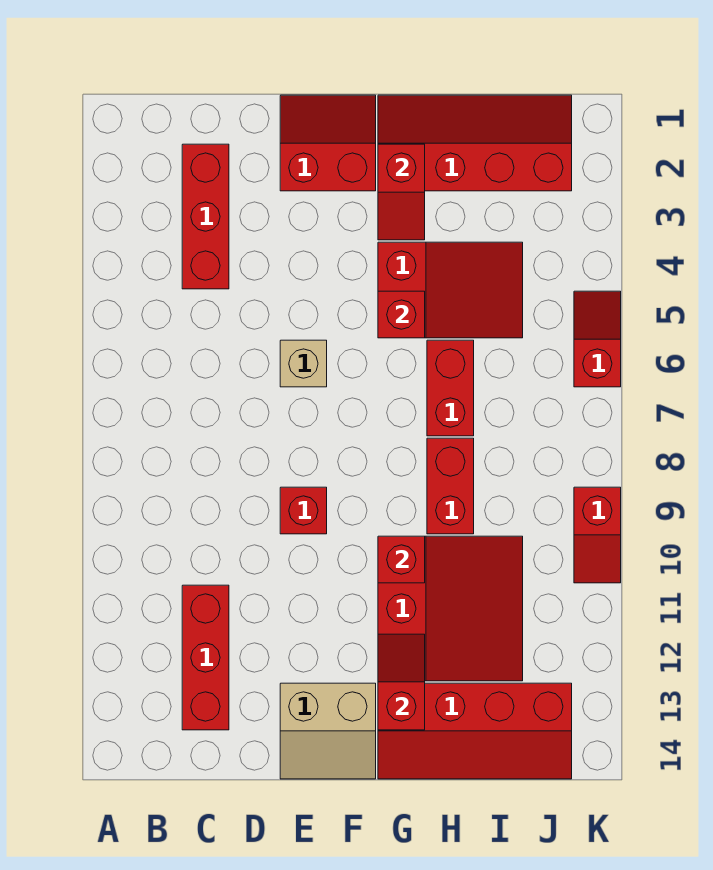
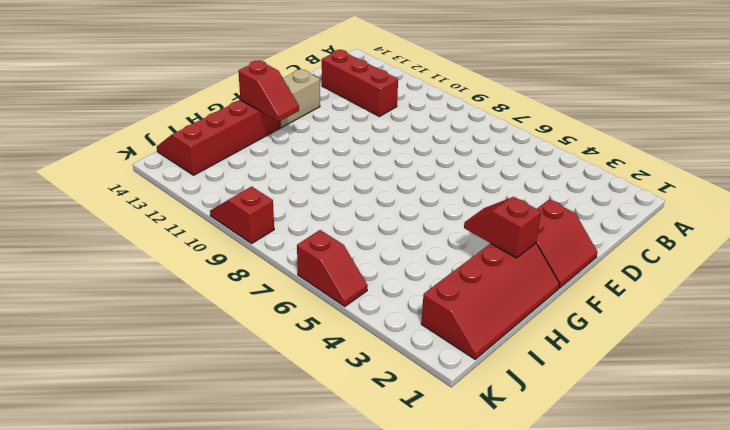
none -> red 1x3 brick [182,144,229,289]
none -> tan 1x1 brick [280,340,327,387]
none -> red 1x1 brick [280,487,327,534]

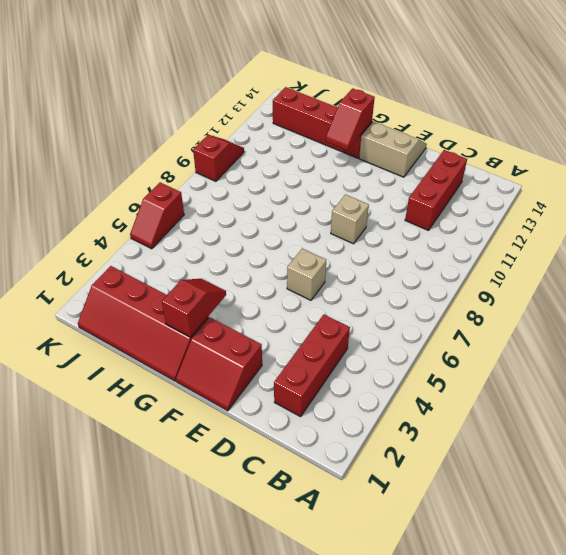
tan 1x1 brick [331,195,369,244] -> red 1x1 brick [280,487,327,534]
none -> red 2x3 slope [378,242,523,338]
none -> red 3x3 slope [378,536,523,681]
none -> red 1x2 brick [427,340,474,436]

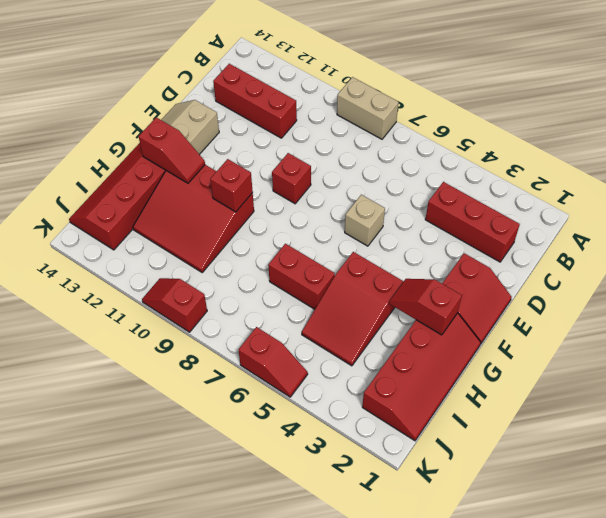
tan 1x2 brick [337,77,399,139] -> none
none -> red 1x2 brick [427,438,474,534]
none -> red 1x1 brick [378,291,425,338]

